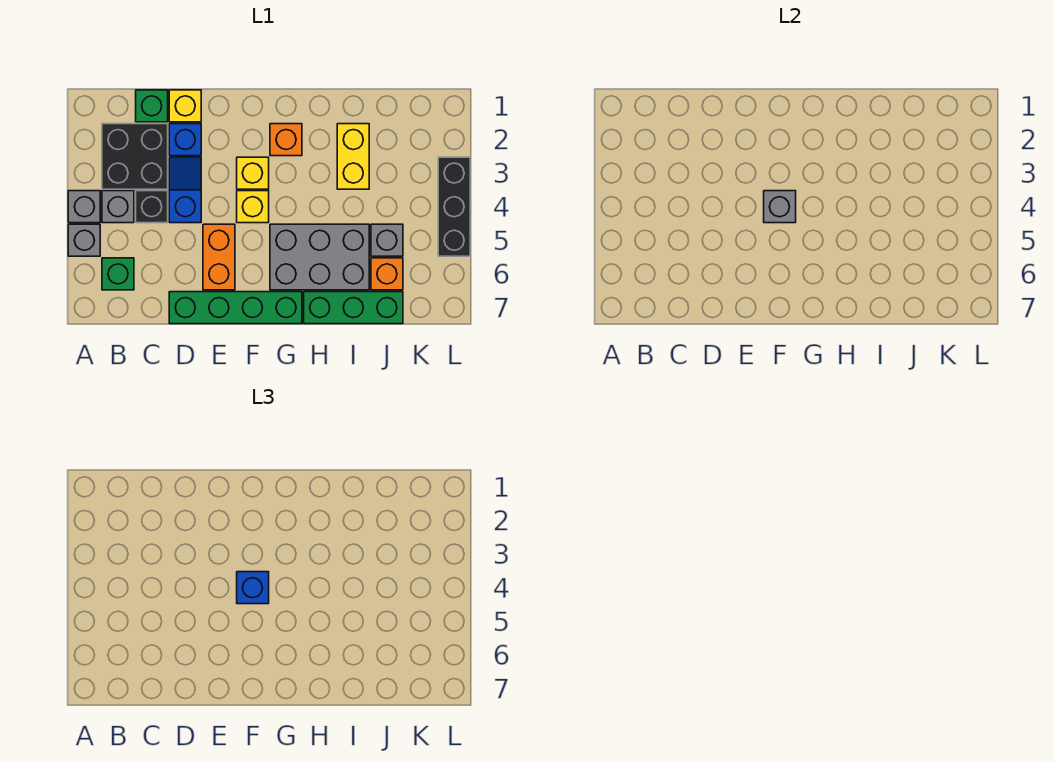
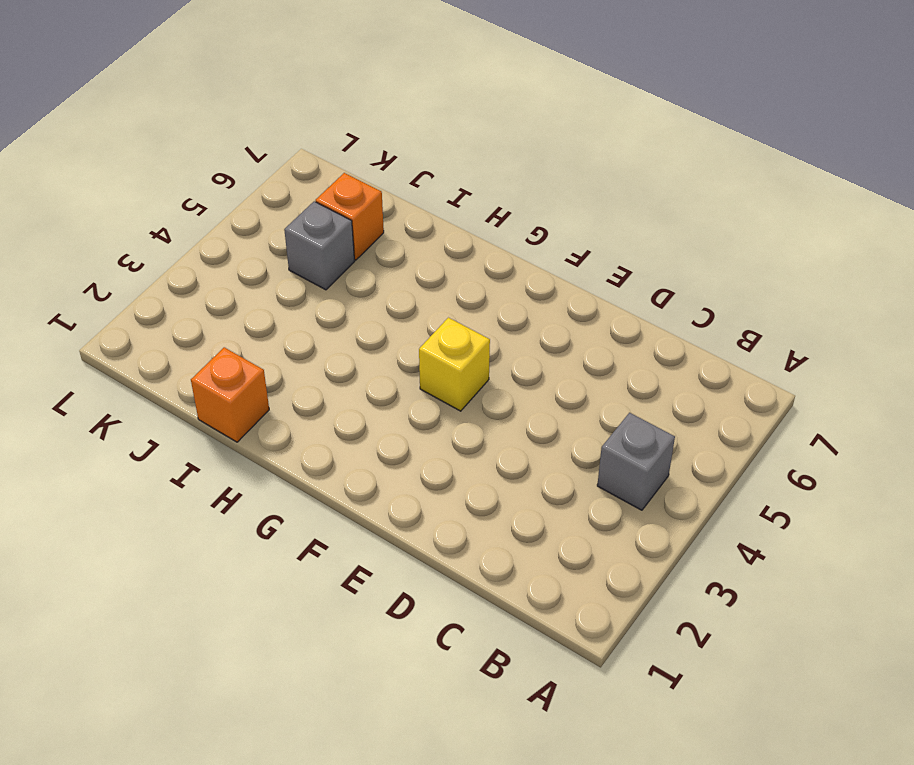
orange 1x1 brick [191,347,269,442] -> orange 1x1 brick moved to [270,124,302,156]
none -> grey 1x1 brick [68,191,100,223]
none -> grey 1x1 brick [68,224,100,256]
none -> black 2x2 brick [102,124,168,189]

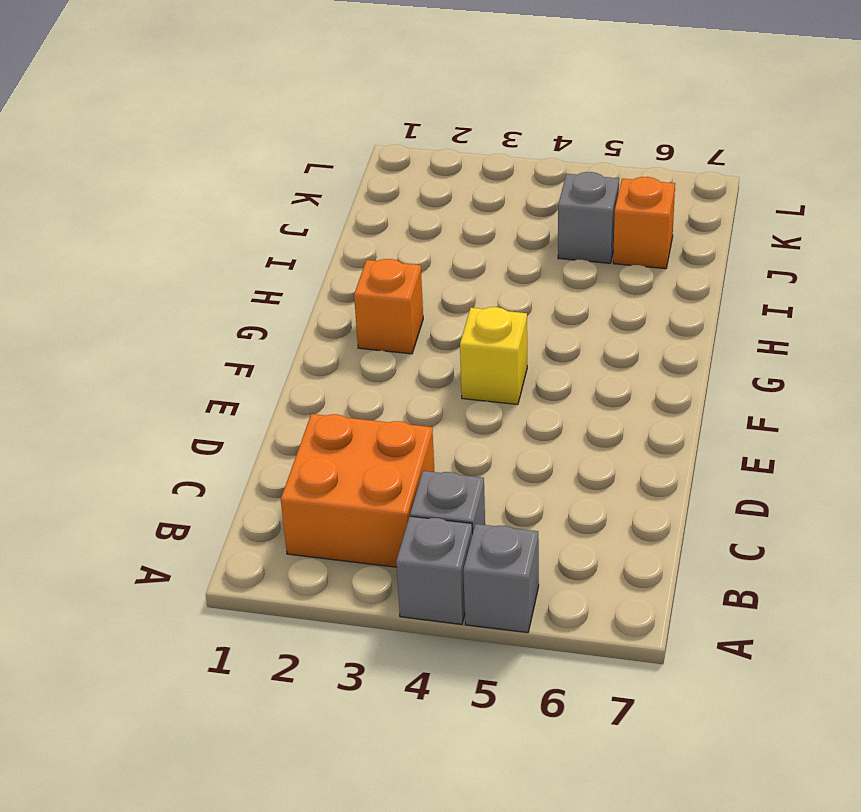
orange 2x2 brick [281,414,434,567] -> black 2x2 brick [102,124,168,189]
none -> green 1x1 brick [102,258,134,290]
none -> green 1x1 brick [136,90,168,122]
none -> black 1x1 brick [136,191,168,223]

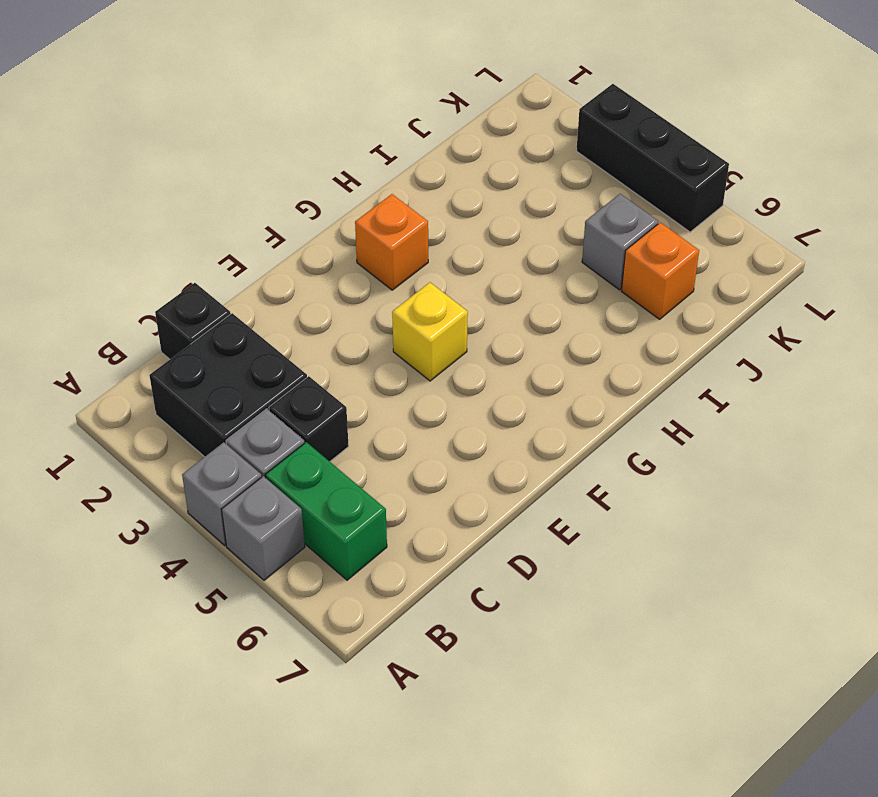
green 1x2 brick [265,442,387,580] -> green 1x1 brick [102,258,134,290]
black 1x1 brick [155,283,231,359] -> green 1x1 brick [136,90,168,122]
none -> yellow 1x1 brick [169,90,201,122]
none -> blue 1x1 brick [169,124,201,156]
none -> blue 1x2 slope [169,157,201,223]

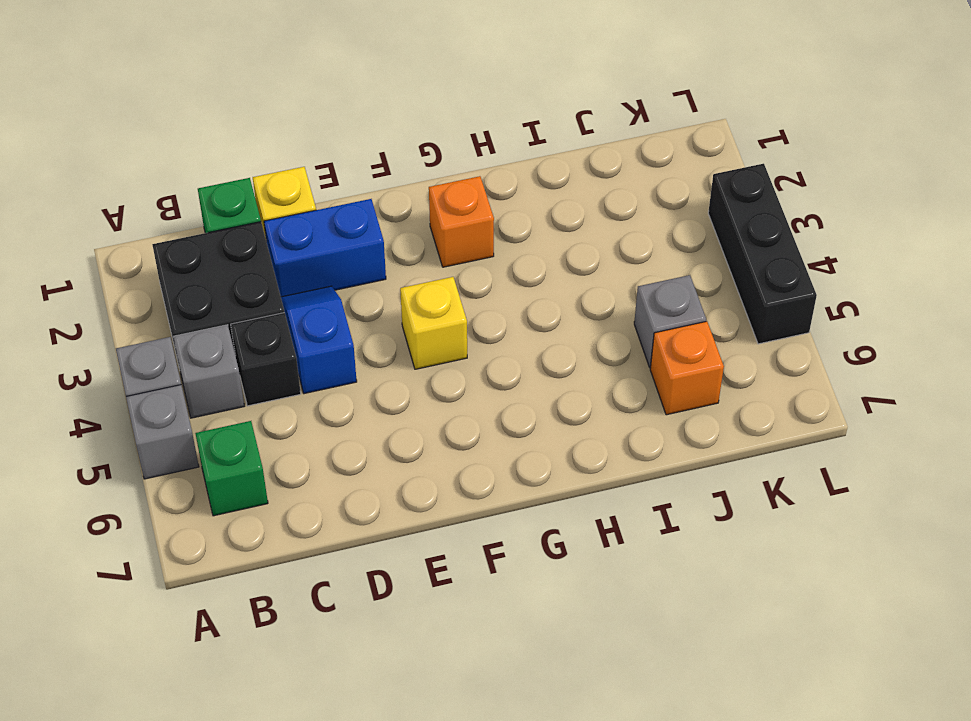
blue 1x2 brick [264,199,386,297] -> blue 1x1 brick [169,124,201,156]
none -> green 1x4 brick [169,292,302,324]
none -> orange 1x2 brick [203,224,235,290]
none -> yellow 1x1 brick [237,157,269,189]

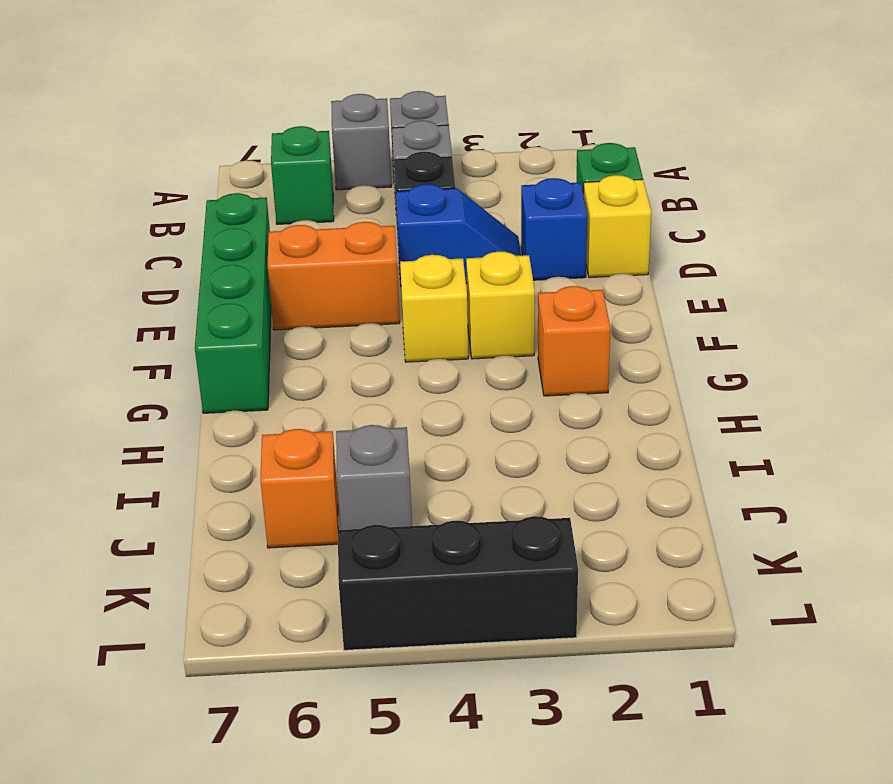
none -> black 2x2 brick [102,124,168,189]
none -> grey 2x3 brick [270,224,369,290]
none -> green 1x3 brick [304,292,403,324]

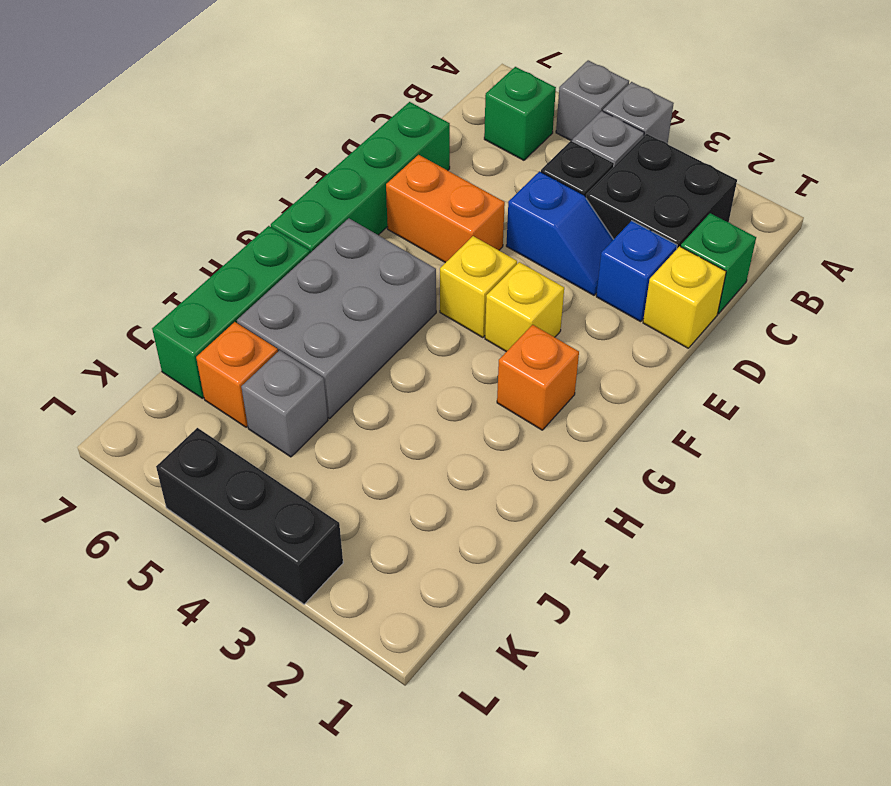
none -> yellow 1x2 brick [337,124,369,189]
none -> grey 1x1 brick [764,191,796,223]
none -> blue 1x1 brick [237,572,269,604]

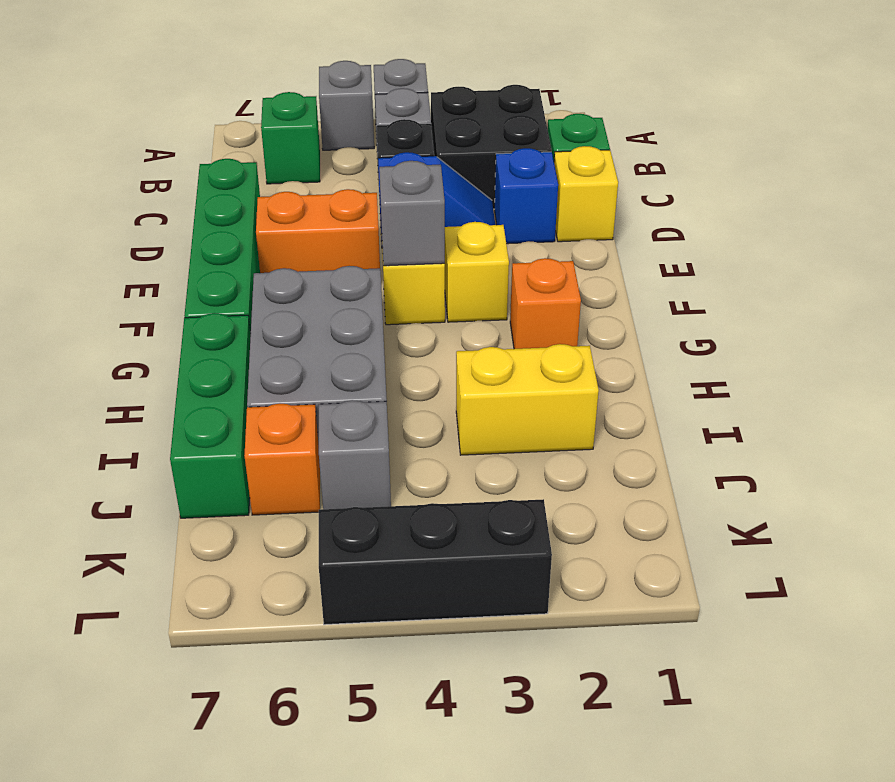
none -> blue 1x1 brick [237,572,269,604]

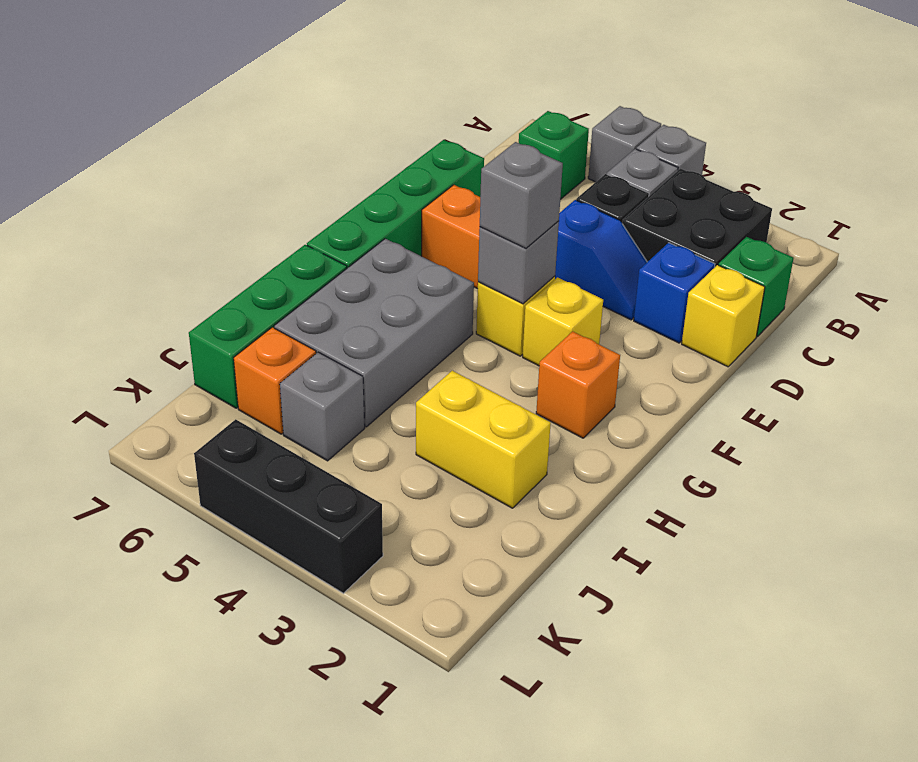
grey 1x1 brick [480,142,563,248] -> blue 1x1 brick [237,572,269,604]

